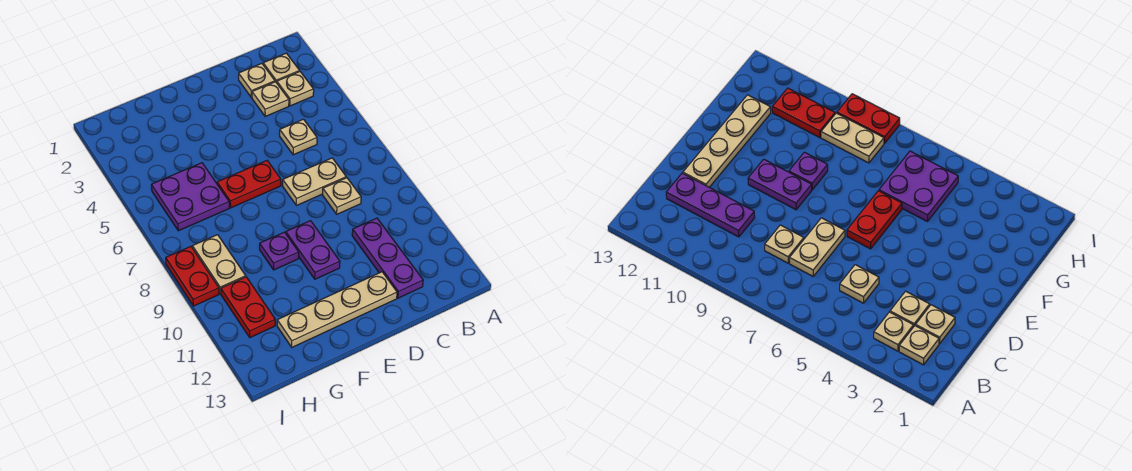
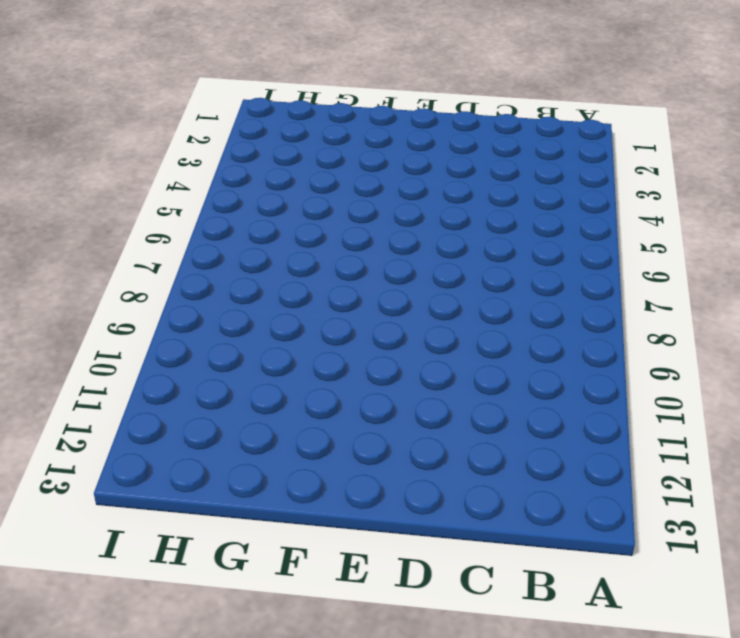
none -> tan 1x1 plate [263,53,300,83]
none -> tan 1x1 plate [277,72,314,106]
none -> tan 1x1 plate [239,63,275,98]

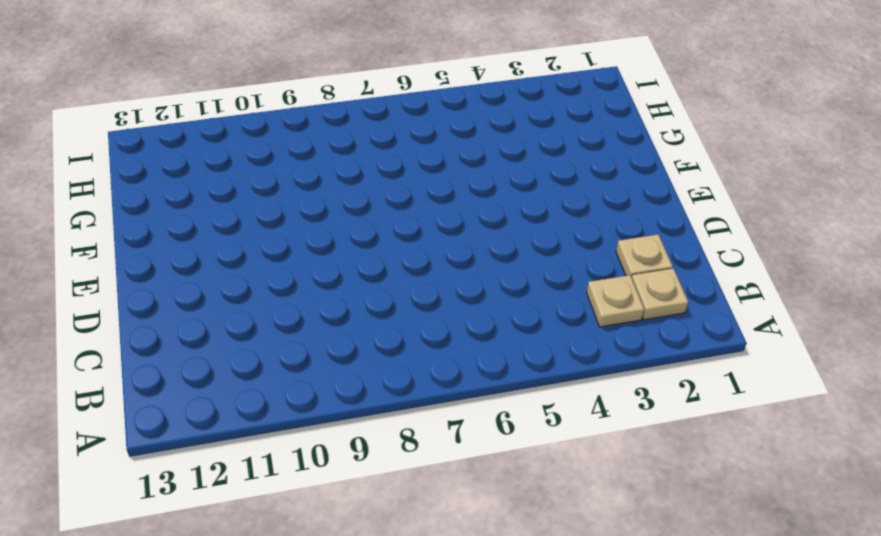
none -> tan 1x1 plate [252,82,289,116]
none -> tan 1x1 plate [280,119,317,155]
none -> tan 1x2 plate [283,158,346,205]

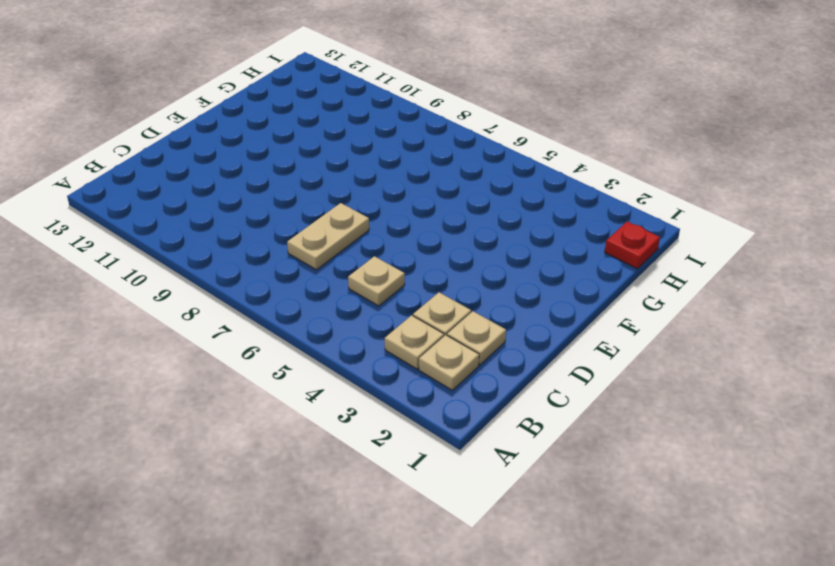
red 1x1 plate [605,221,660,269] -> none
none -> tan 1x1 plate [323,178,361,214]
none -> purple 1x3 plate [352,218,423,298]
none -> tan 1x4 plate [277,272,397,347]

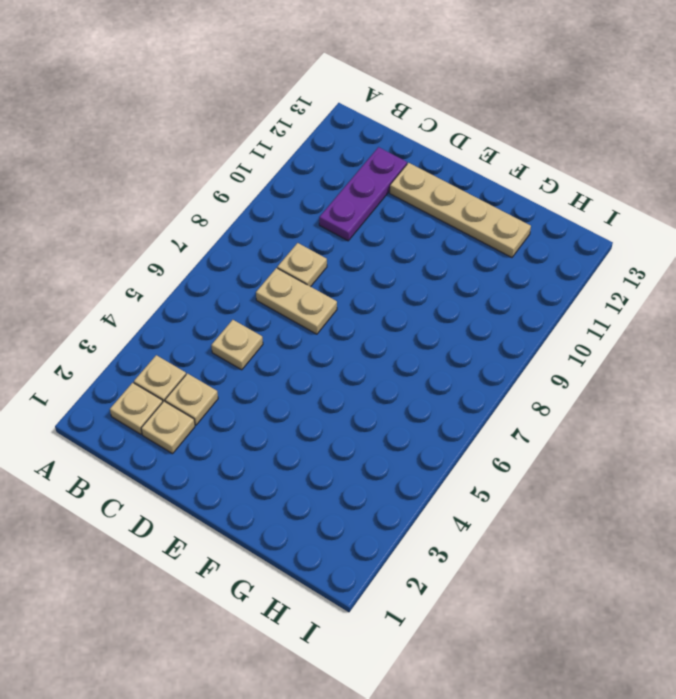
none -> red 1x2 plate [217,161,281,208]
none -> purple 1x2 plate [286,221,340,279]
none -> purple 1x1 plate [260,232,299,270]

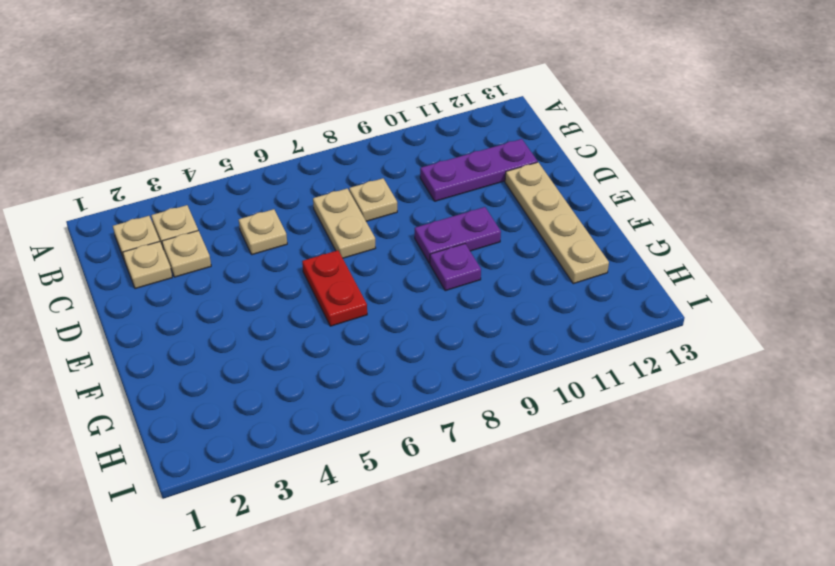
none -> purple 2x2 plate [151,163,229,231]
none -> tan 1x2 plate [192,235,246,294]
none -> red 1x2 plate [221,277,275,337]

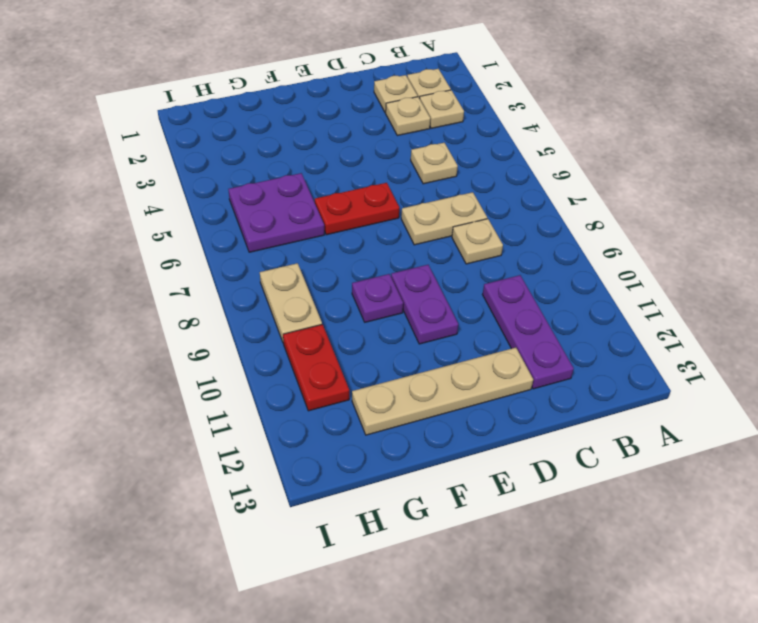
none -> red 1x2 plate [166,246,219,306]

